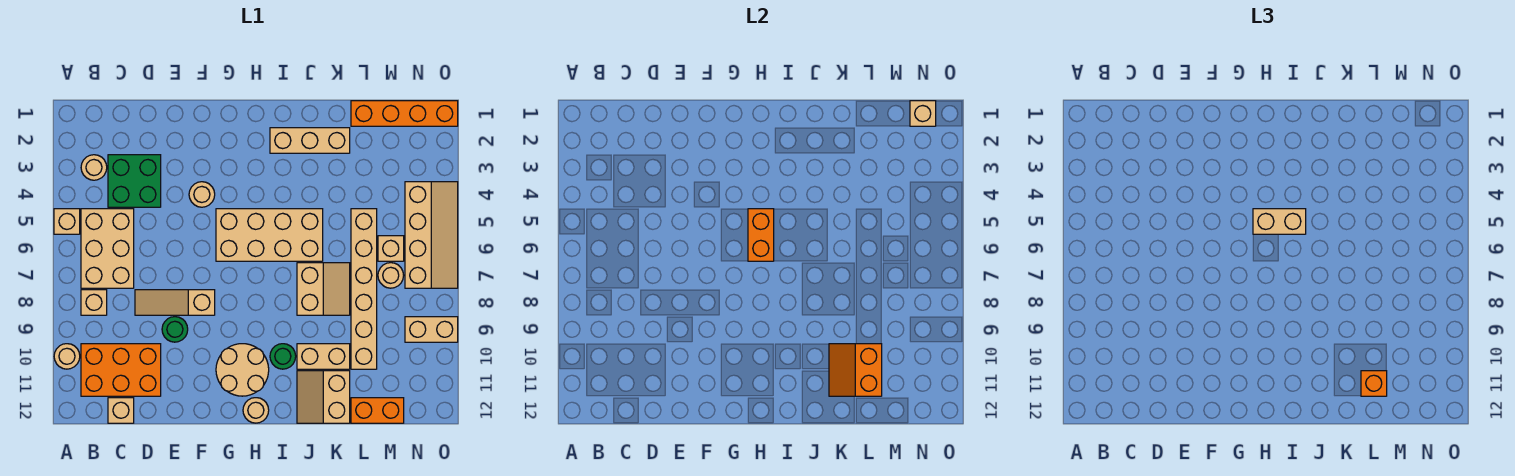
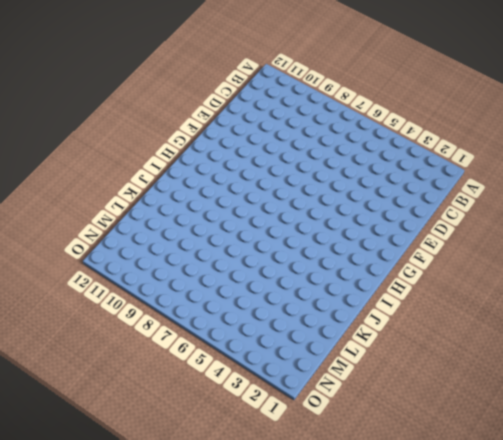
none -> tan 1x1 brick [54,209,80,234]
none -> tan 1x1 round brick [54,344,80,369]
none -> tan 1x1 round brick [81,155,107,180]
none -> tan 2x3 brick [81,209,134,288]

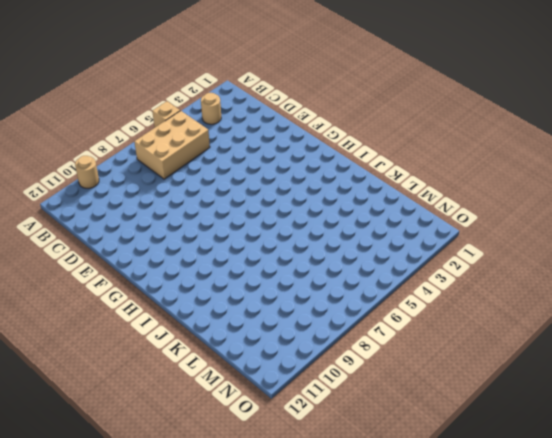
none -> tan 1x1 brick [81,290,107,315]
none -> orange 2x3 brick [81,344,161,396]
none -> green 2x2 brick [108,155,161,207]
none -> tan 1x1 brick [108,398,134,423]

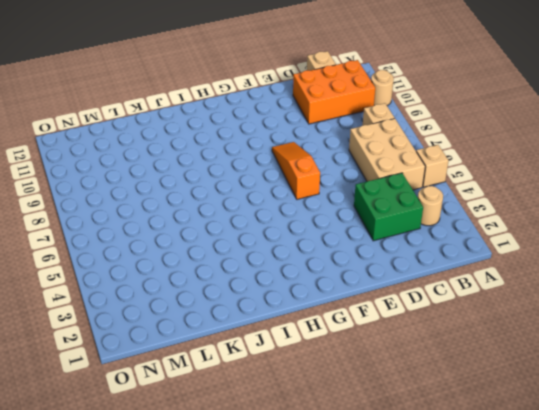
orange 1x3 slope [272,142,320,199] -> tan 1x3 slope [135,290,215,315]
none -> green 1x1 round brick [162,317,188,342]
none -> tan 1x1 round brick [189,182,215,207]
none -> tan 2x4 brick [216,209,323,261]
none -> tan 2x2 round brick [216,344,269,396]

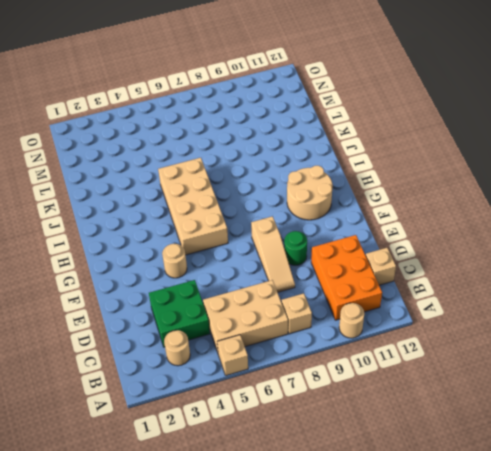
none -> tan 1x1 round brick [243,398,269,423]
none -> tan 1x3 brick [270,128,350,153]
none -> green 1x1 round brick [270,344,296,369]
none -> tan 2x2 slope [297,263,350,315]

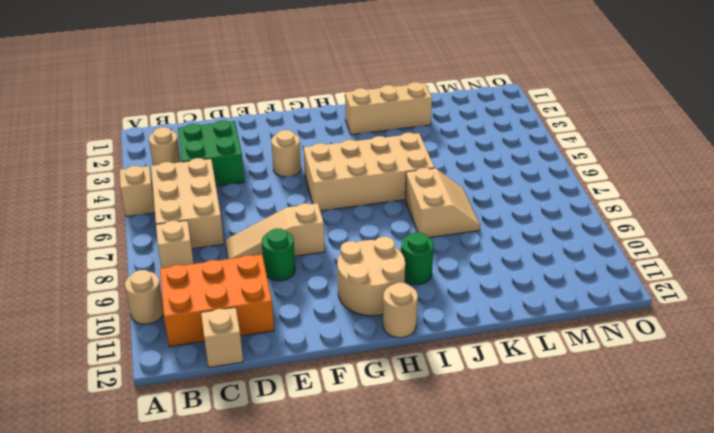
none -> tan 1x2 brick [297,344,350,369]
none -> tan 2x2 slope [297,371,350,423]
none -> orange 1x4 brick [351,101,458,126]
none -> tan 1x6 brick [351,209,377,369]

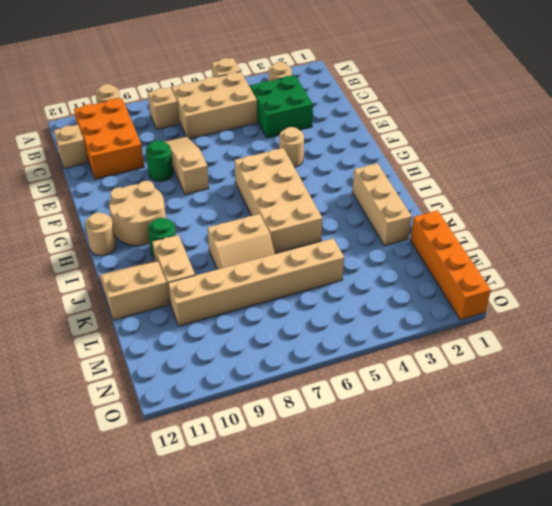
none -> orange 1x2 brick [351,398,404,423]
none -> tan 1x1 brick [378,236,404,261]
none -> tan 1x1 round brick [378,263,404,288]
none -> tan 2x4 slope [405,182,458,288]

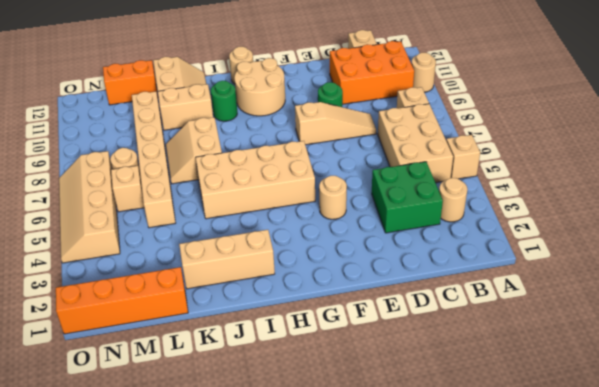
none -> tan 1x2 brick [405,317,458,342]
none -> orange 1x2 brick [748,209,774,261]
none -> orange 2x2 slope [829,344,882,396]
none -> tan 1x1 brick [910,101,936,126]

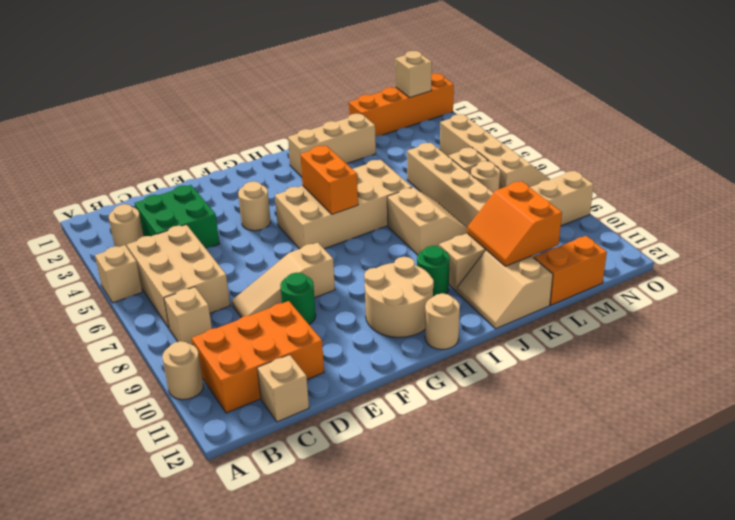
none -> tan 1x2 brick [1253,209,1306,234]
none -> orange 1x1 brick [1361,371,1387,396]

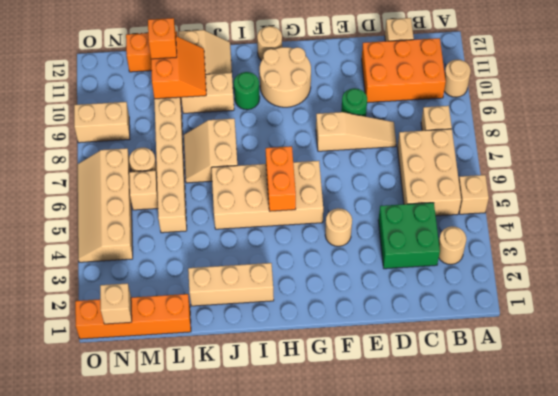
none -> tan 1x2 brick [1253,209,1306,234]

